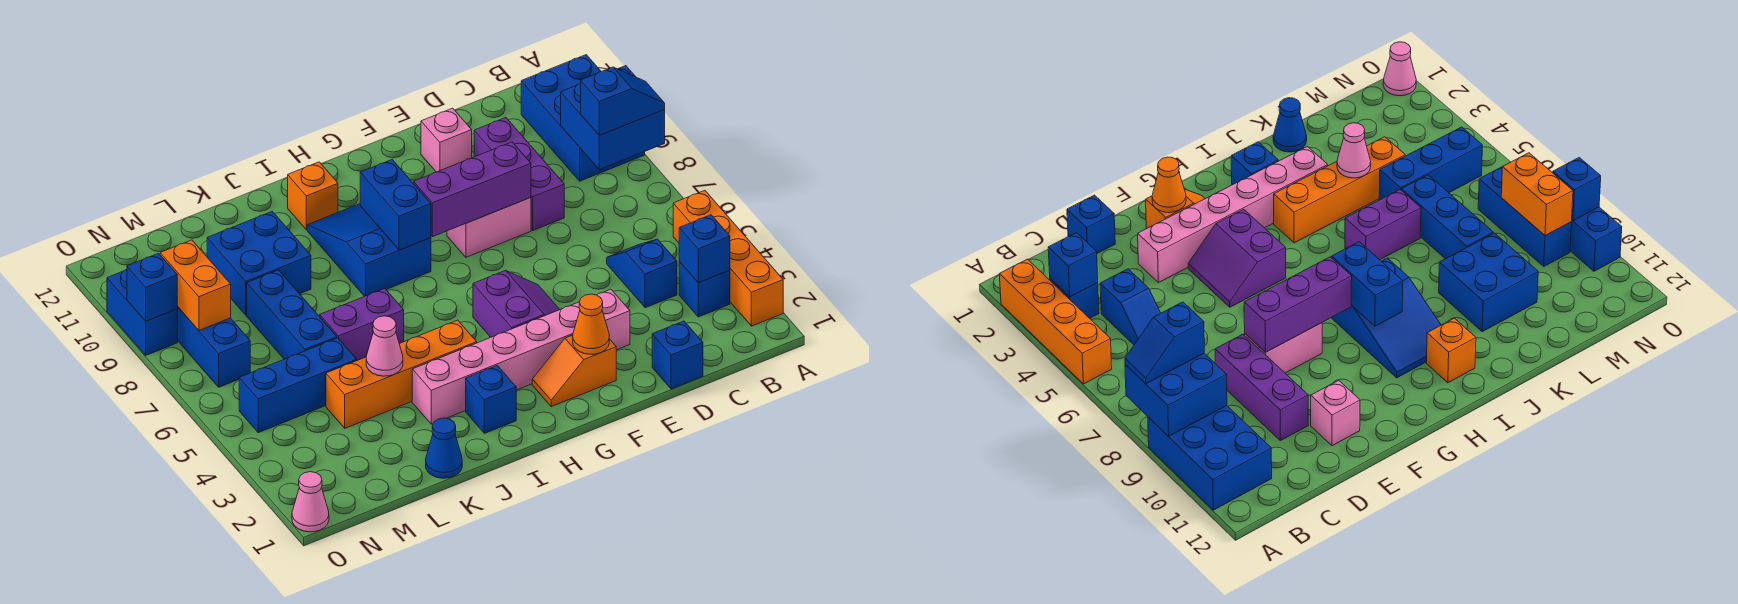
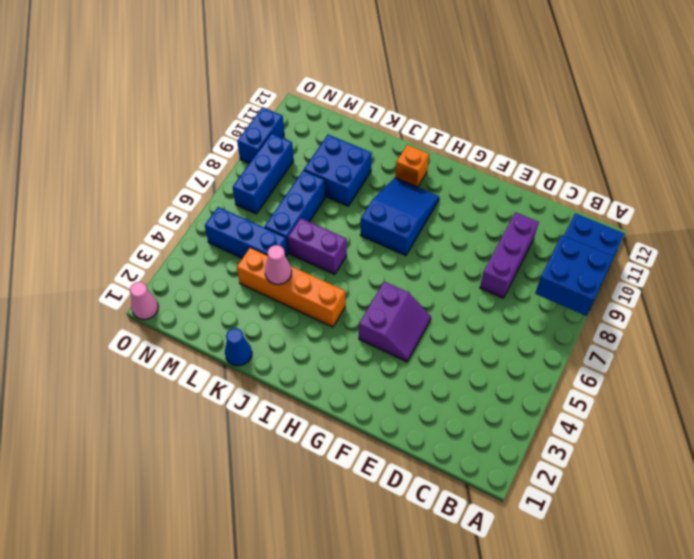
none -> orange 1x4 brick [673,190,783,326]
none -> blue 1x1 brick [679,262,730,317]
none -> blue 1x2 slope [607,239,677,308]
none -> blue 1x1 brick [652,321,703,389]

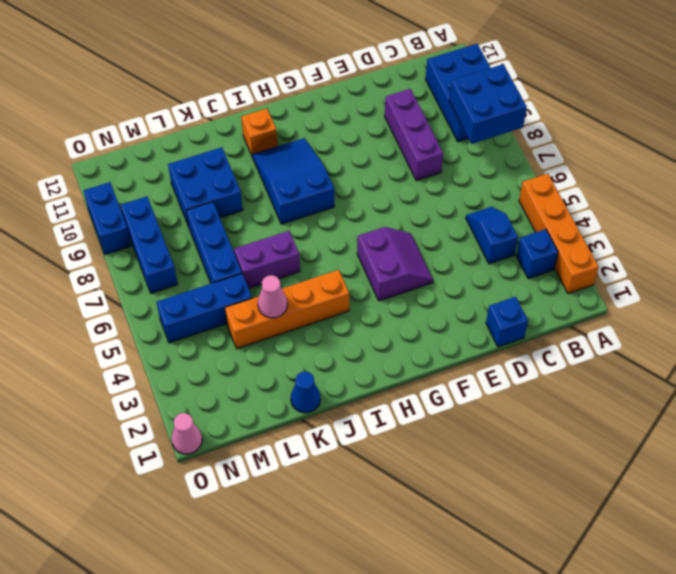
none -> pink 1x6 brick [412,289,630,424]
none -> pink 1x2 brick [447,198,531,257]
none -> pink 1x1 brick [421,108,472,172]
none -> orange 1x2 slope [532,335,616,407]

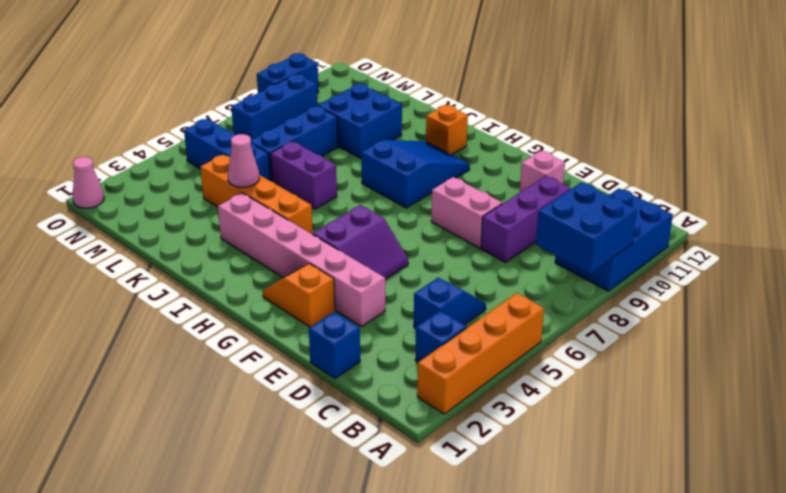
none -> blue 1x1 brick [466,366,516,433]
none -> blue 1x1 cone [426,418,462,478]
none -> blue 1x1 brick [679,215,730,283]
none -> purple 1x3 brick [414,142,531,237]

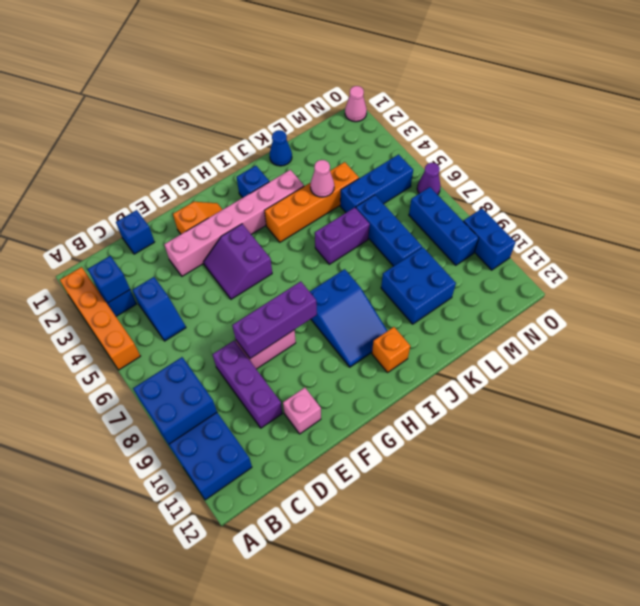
purple 1x1 cone [417,163,441,195] -> none
none -> orange 1x1 cone [573,294,609,354]
none -> blue 1x2 brick [360,160,431,250]
none -> orange 1x2 brick [160,240,231,330]
none -> blue 1x1 brick [127,253,177,321]

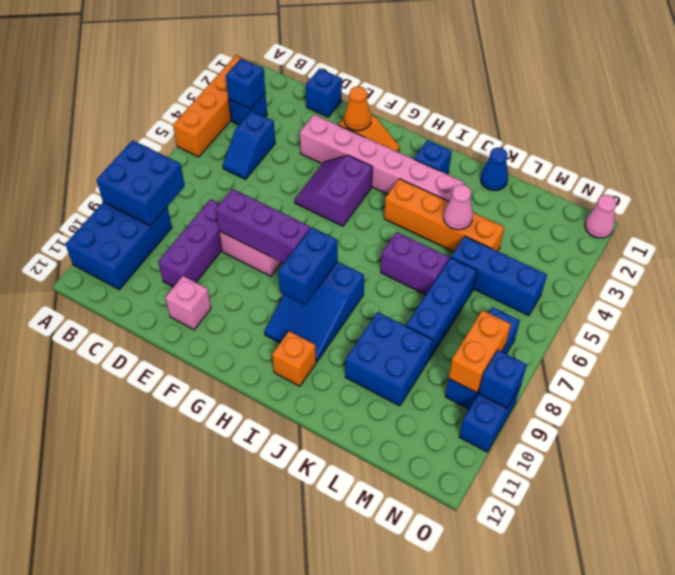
none -> blue 1x2 slope [581,67,665,135]

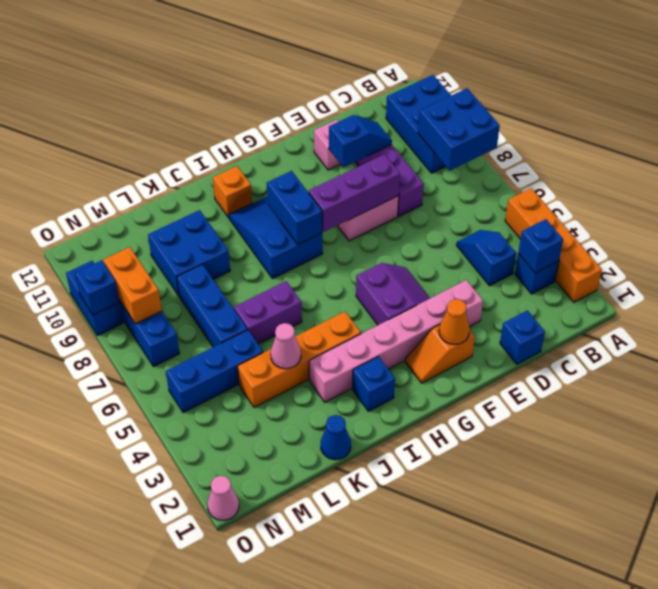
blue 1x2 slope [329,115,392,167] -> blue 1x2 slope moved to [581,67,665,135]

